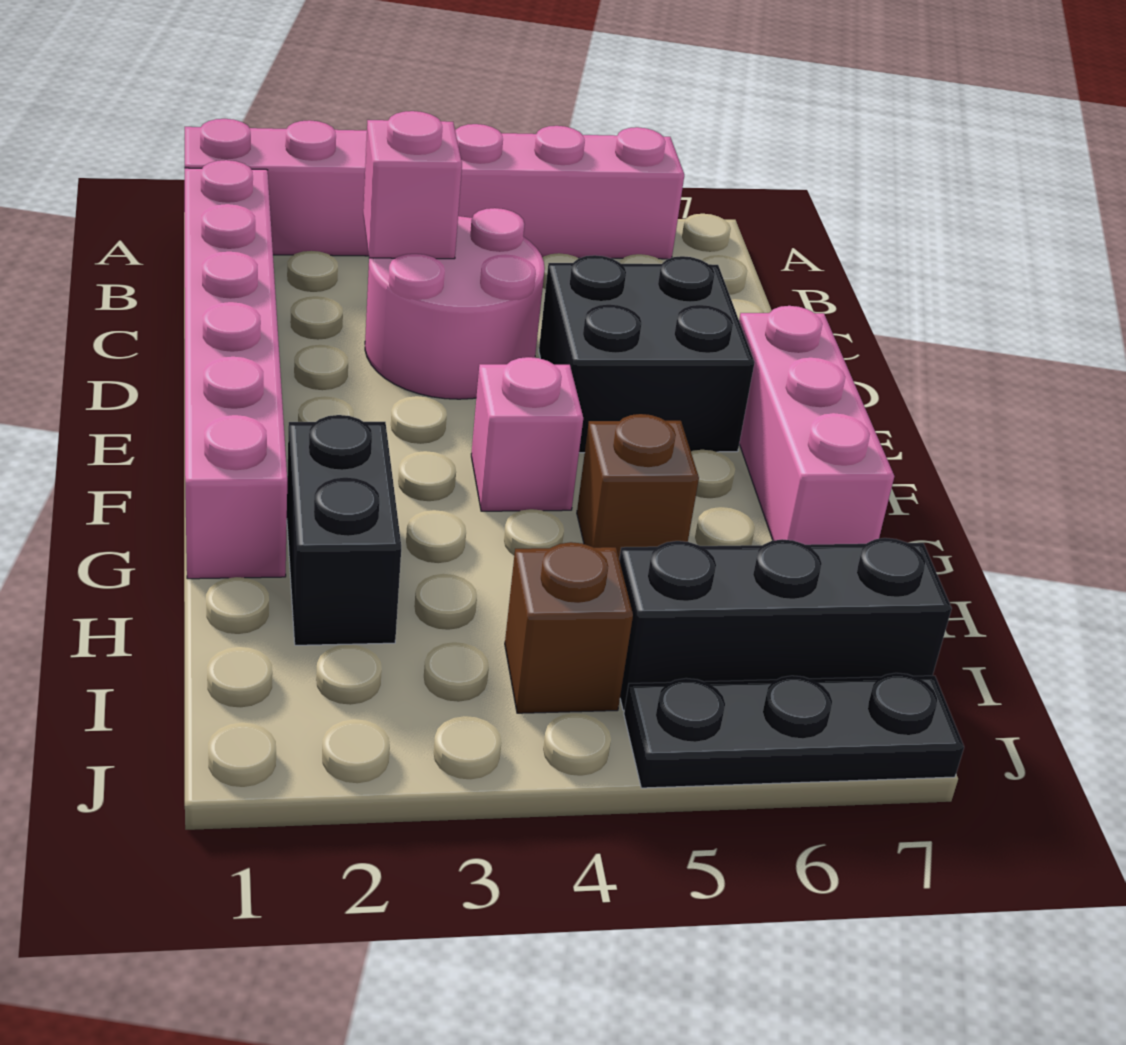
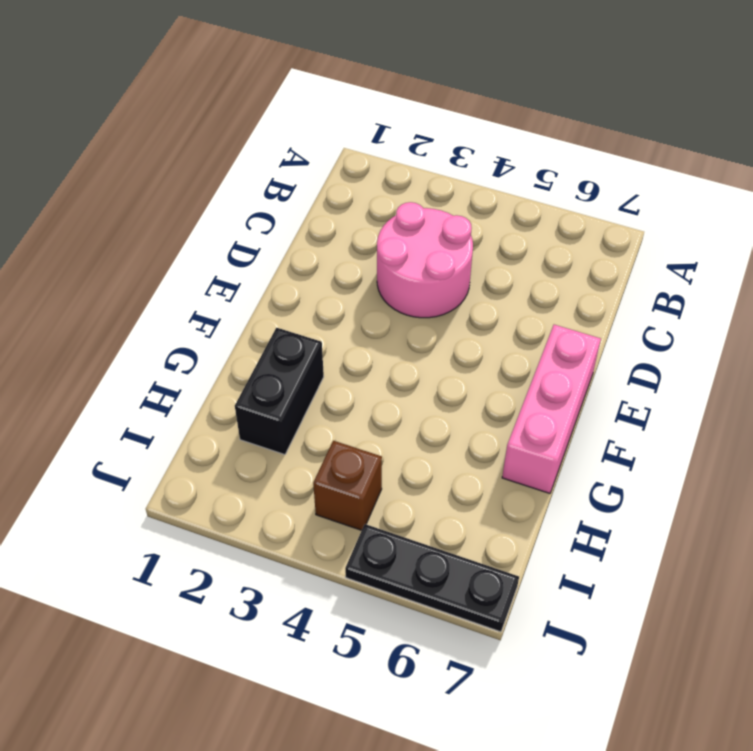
none -> pink 1x6 brick [185,119,684,259]
none -> pink 1x6 brick [185,160,287,579]
none -> black 2x2 brick [539,255,755,453]

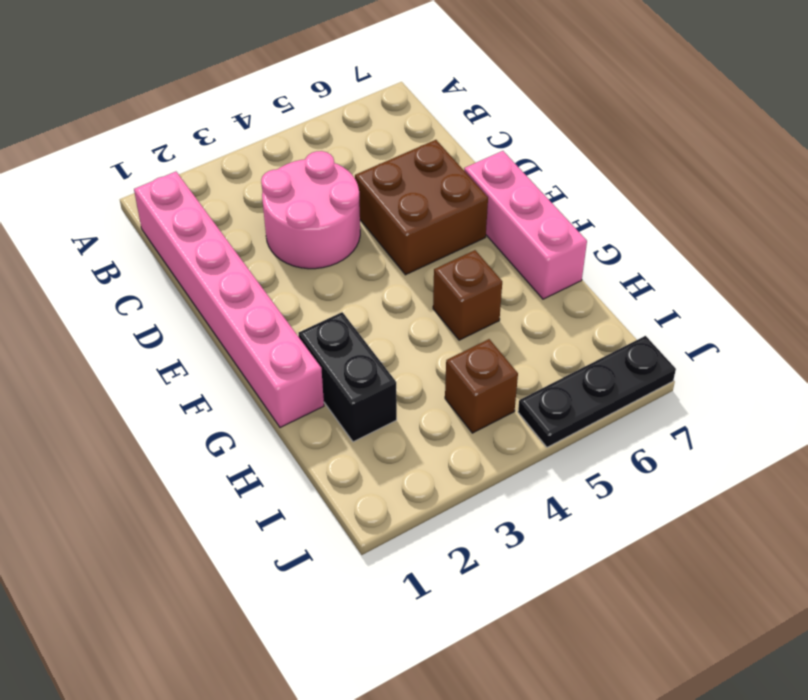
brown 2x2 brick [355,140,488,275] -> black 2x2 brick [539,255,755,453]
none -> pink 1x6 brick [185,119,684,259]
none -> pink 1x1 brick [471,357,583,511]
none -> black 1x3 brick [619,538,952,710]

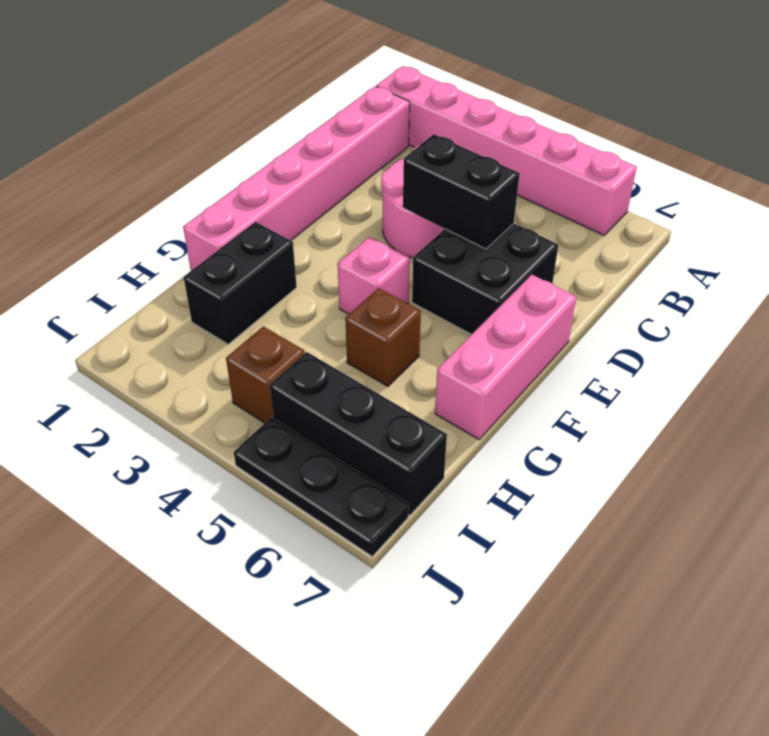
black 1x2 brick [403,134,520,249] -> none
none -> pink 1x1 brick [363,111,462,259]

